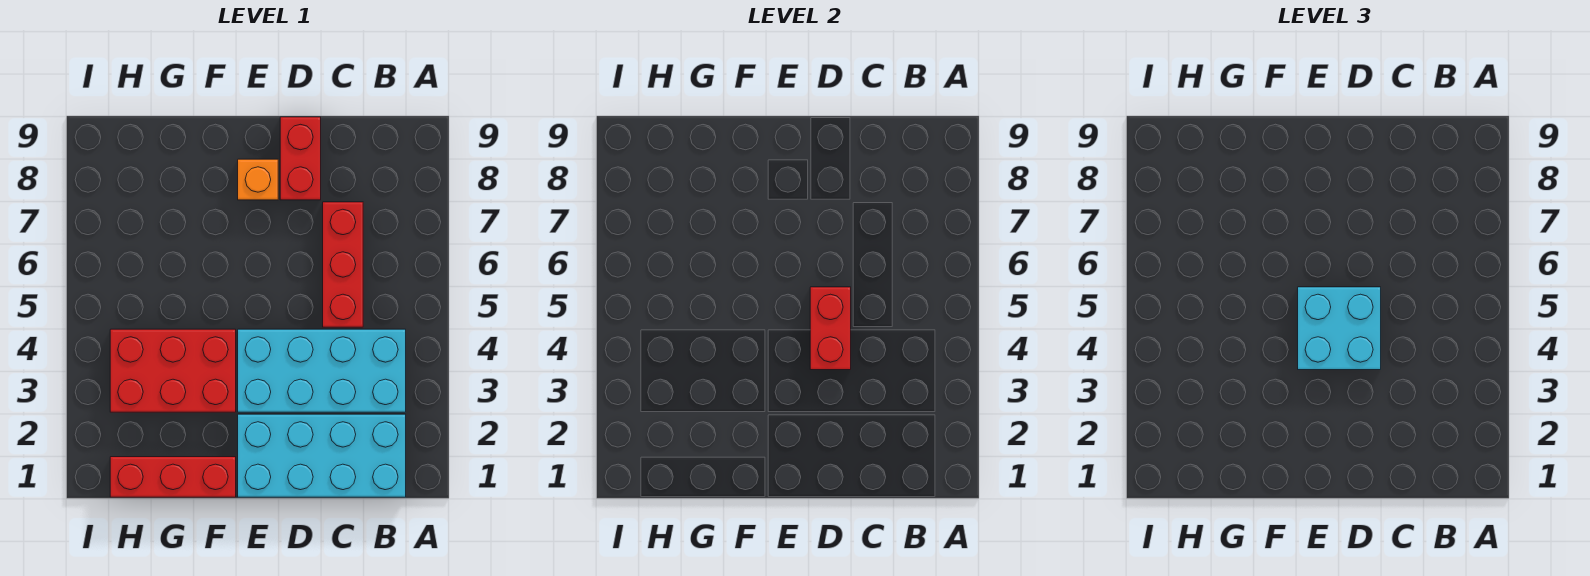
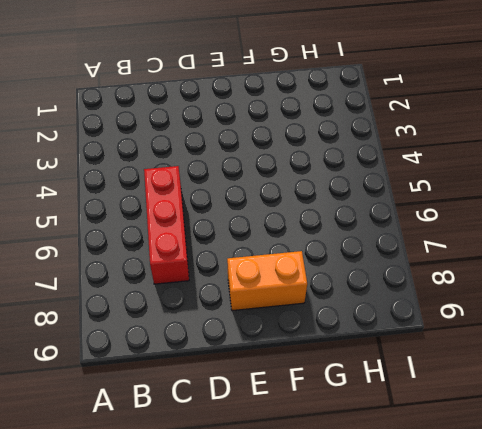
orange 1x2 brick [227,251,307,311] -> orange 1x1 brick [238,159,278,200]
none -> cyan 2x4 brick [238,414,406,497]
none -> cyan 2x4 brick [238,329,406,412]

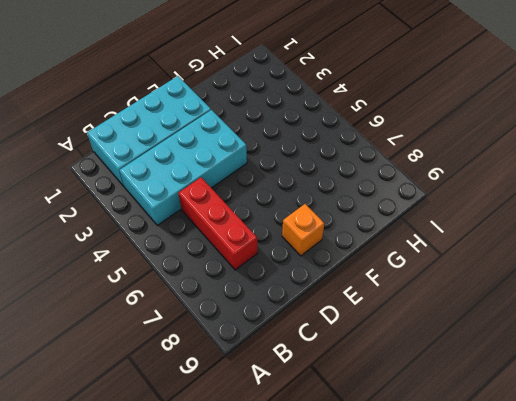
none -> red 1x2 brick [280,117,321,200]
none -> red 1x3 brick [110,457,236,497]

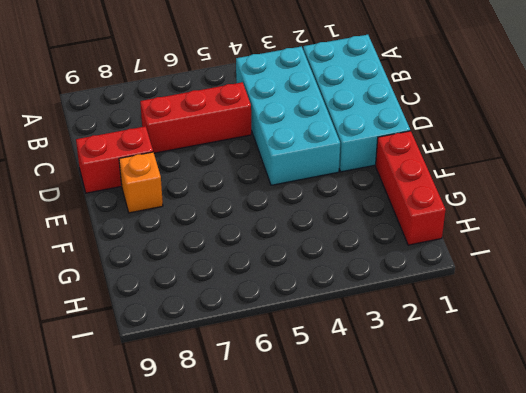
none -> red 2x3 brick [110,329,236,412]
none -> red 1x2 brick [810,287,851,370]

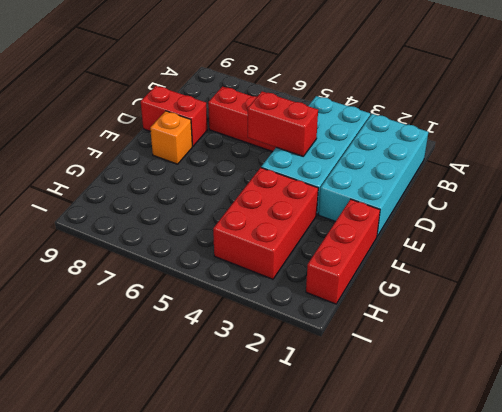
none -> cyan 2x2 brick [1298,287,1381,370]

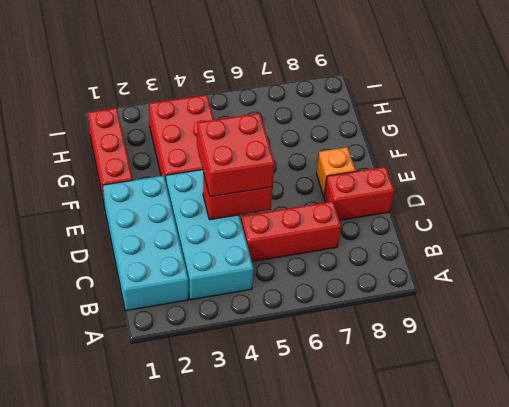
red 2x2 brick [197,113,275,197] -> cyan 2x2 brick [1298,287,1381,370]

